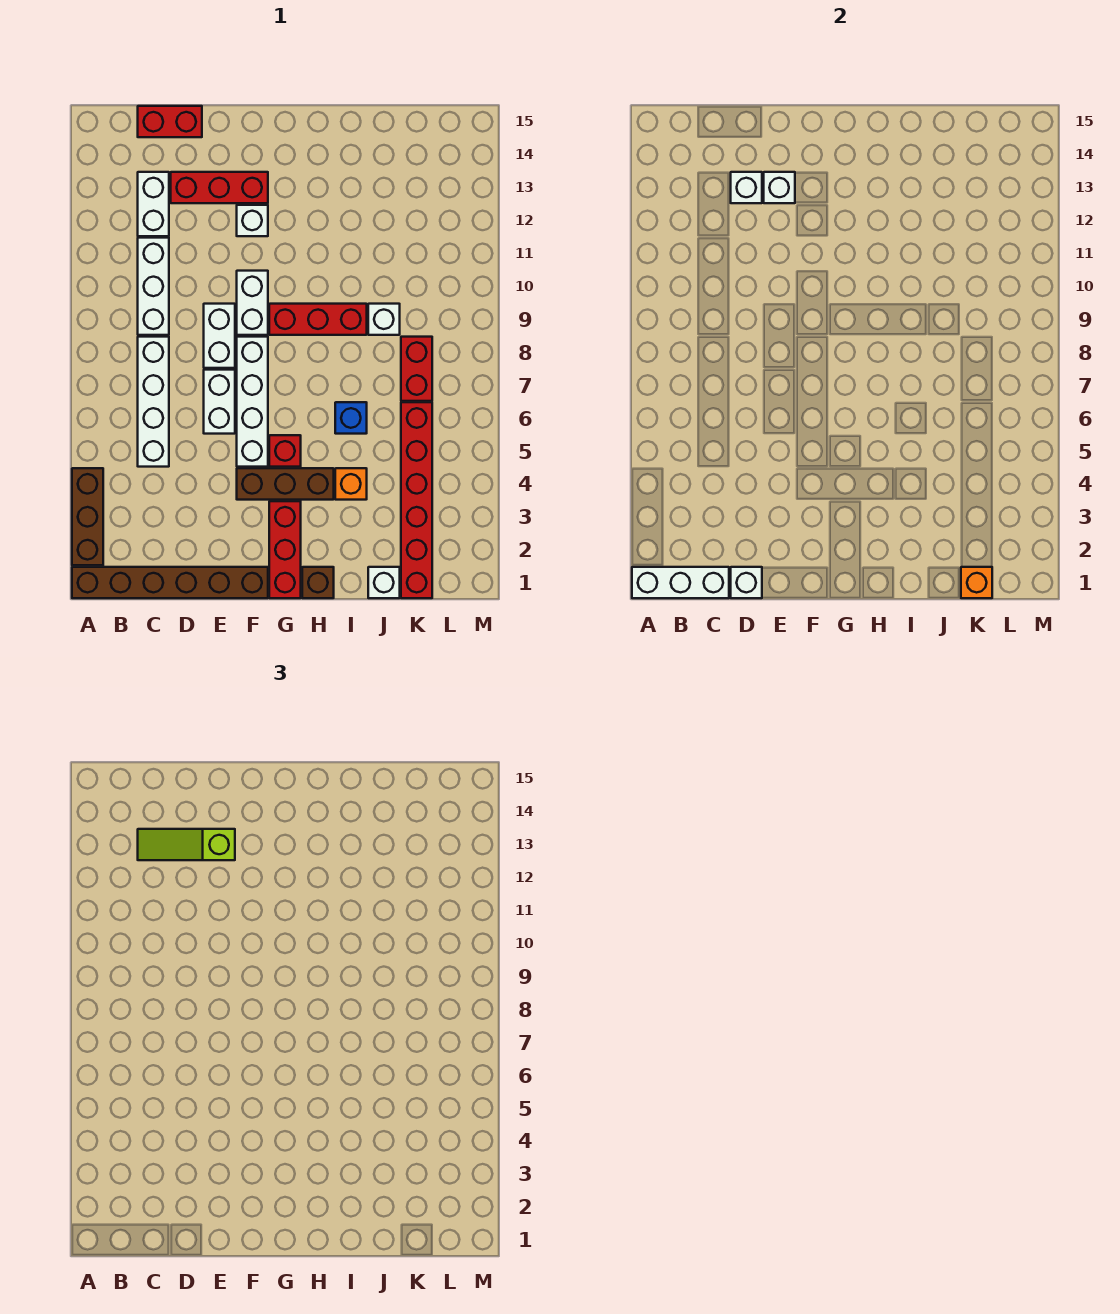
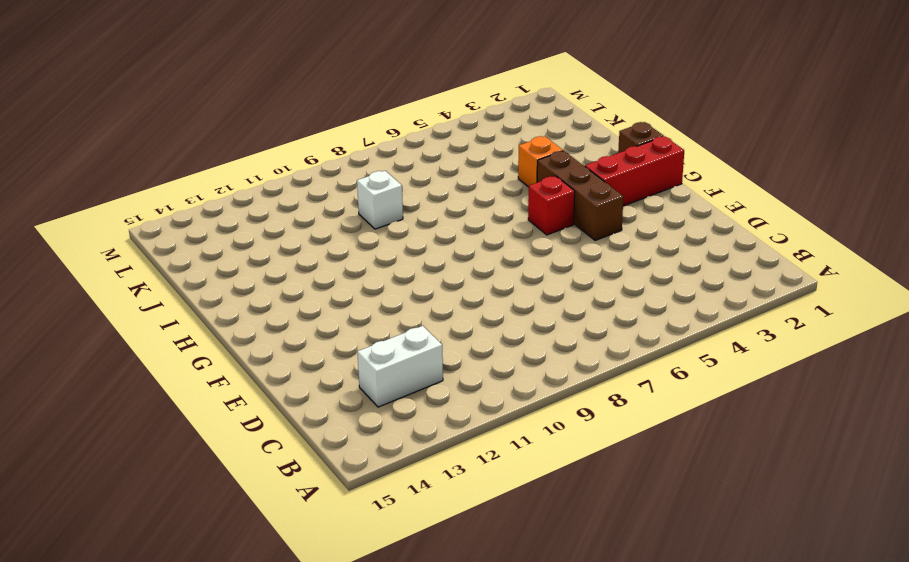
none -> brown 1x6 brick [72,567,268,598]
none -> brown 1x3 brick [72,468,103,565]
none -> white 1x4 brick [138,337,169,467]

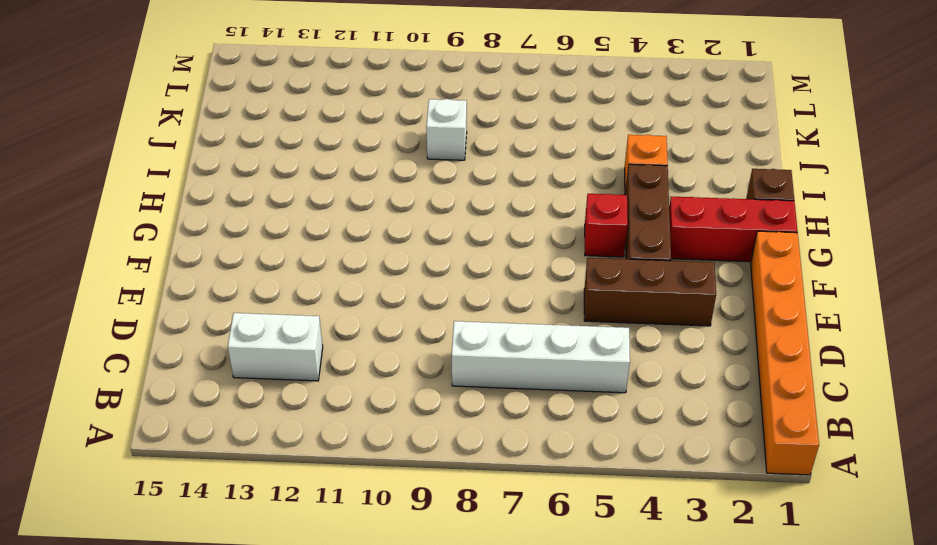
orange 1x6 brick [751,231,819,475] -> brown 1x6 brick [72,567,268,598]
brown 1x3 brick [584,258,716,326] -> brown 1x3 brick moved to [72,468,103,565]
none -> white 1x3 brick [138,238,169,335]
none -> red 1x2 brick [138,106,202,137]
none -> red 1x3 brick [171,172,268,203]

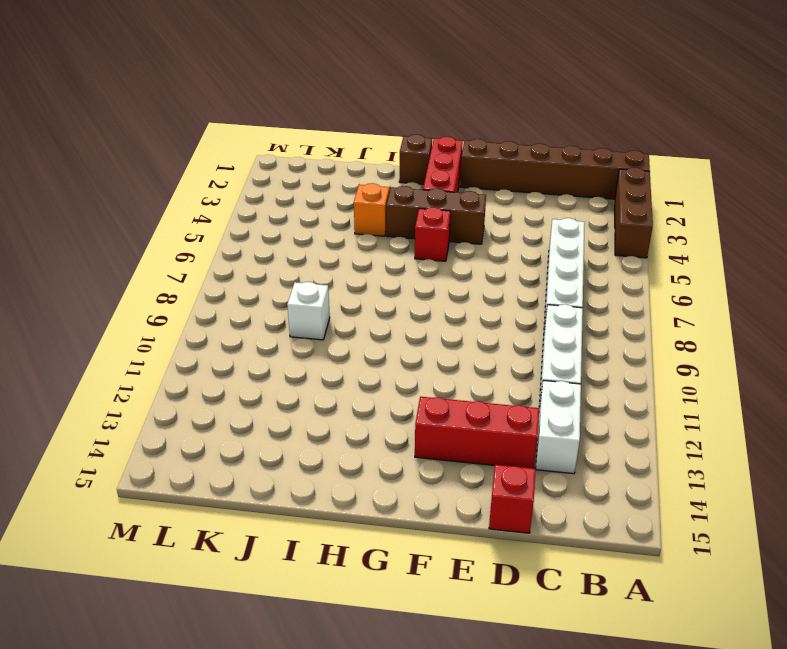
red 1x1 brick [489,465,536,533] -> red 1x2 brick [138,106,202,137]
none -> white 1x2 brick [204,370,235,434]
none -> white 1x2 brick [204,304,235,368]
none -> white 1x4 brick [237,337,268,467]

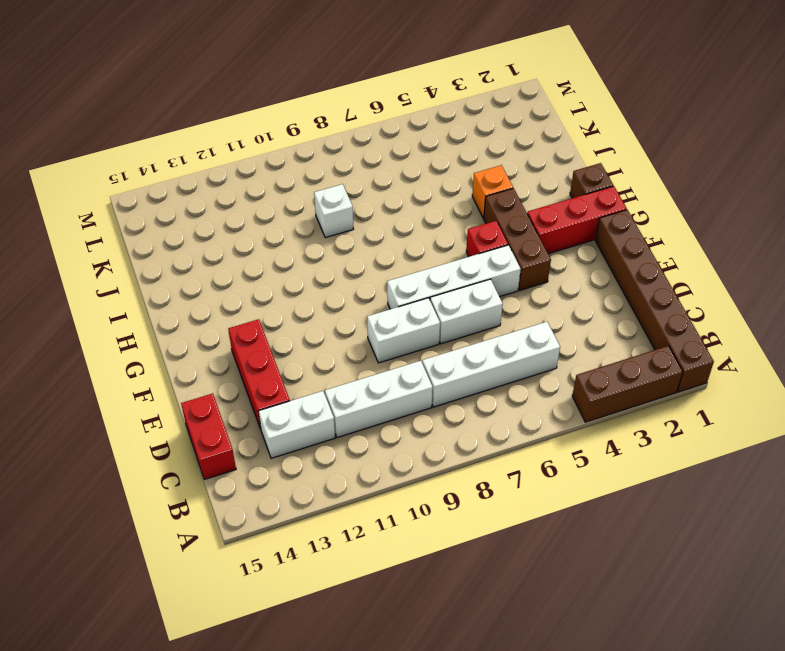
none -> white 1x2 brick [237,271,268,335]
none -> white 1x1 brick [237,205,268,236]
none -> red 1x3 brick [269,304,367,335]

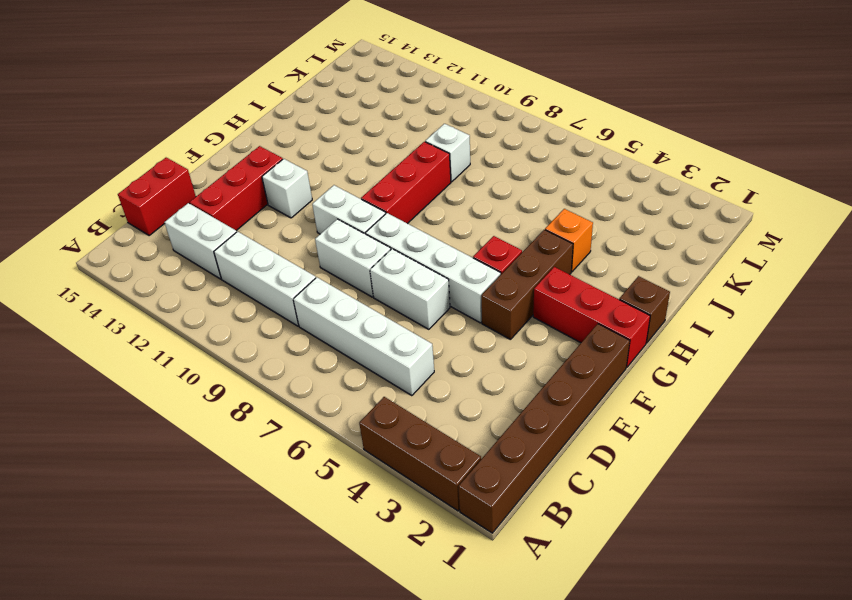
none -> blue 1x1 brick [335,402,367,434]
none -> white 1x1 brick [368,567,400,598]
none -> red 1x6 brick [401,402,432,598]

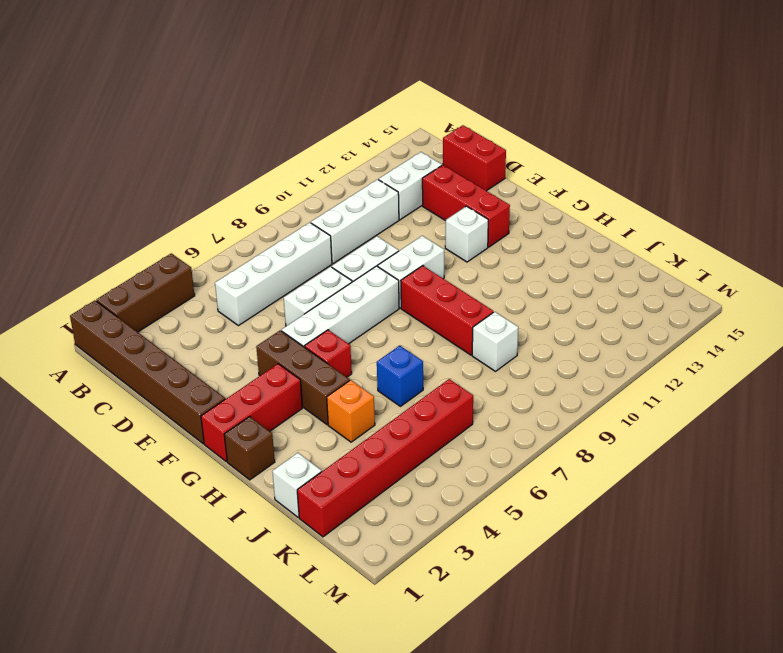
none -> red 1x2 brick [401,337,432,401]
none -> white 1x3 brick [632,567,729,598]
none -> white 1x1 brick [731,567,762,598]

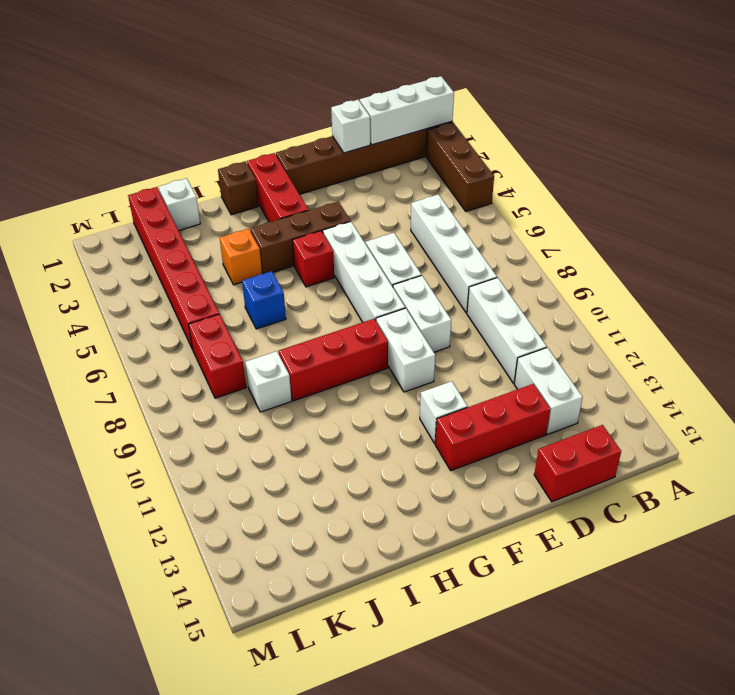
none -> white 1x1 brick [731,172,762,203]
none -> white 1x1 brick [764,172,795,203]
none -> orange 1x1 brick [961,567,992,598]

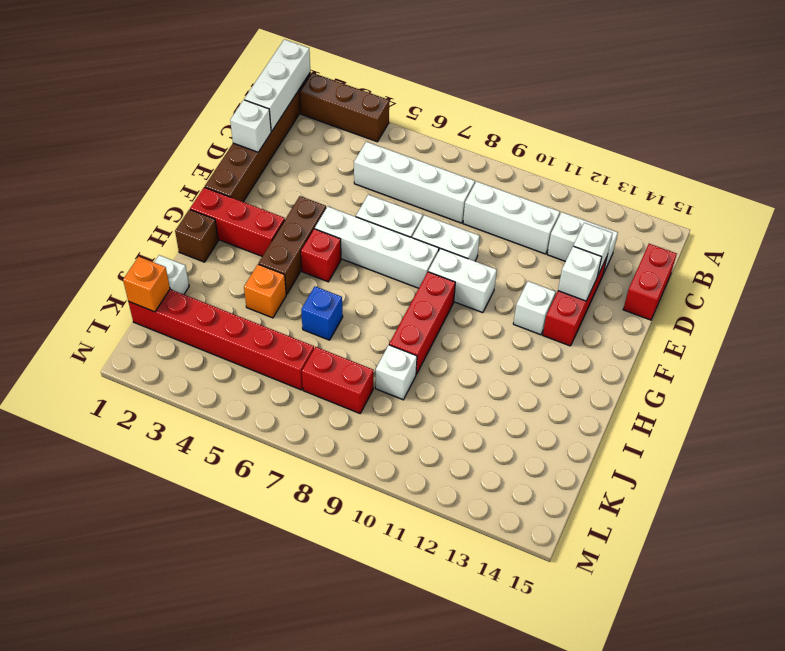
none -> lime 1x3 slope [138,829,235,860]

